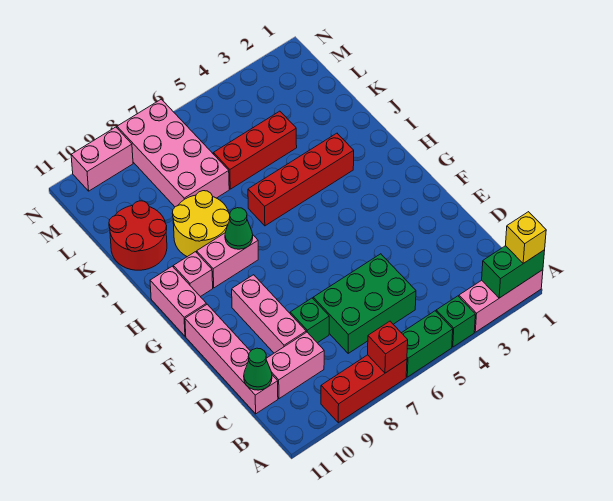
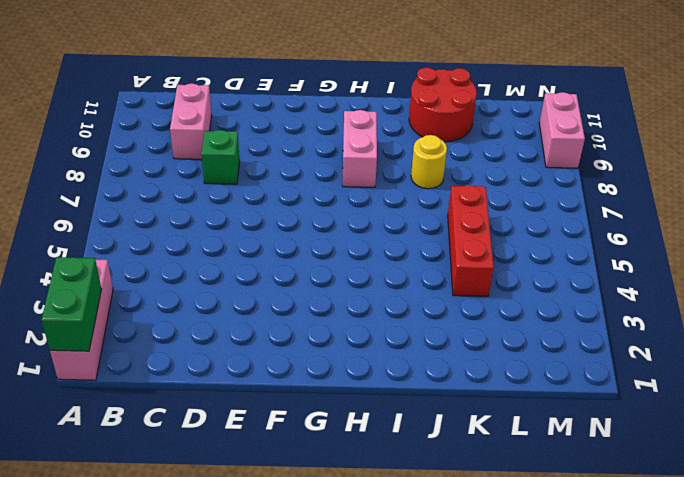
yellow 1x1 round brick [411,135,447,189] -> yellow 2x2 round brick [172,191,230,257]
none -> green 1x1 brick [436,296,475,347]
none -> green 1x2 brick [402,311,453,377]
none -> red 1x3 brick [321,355,407,423]

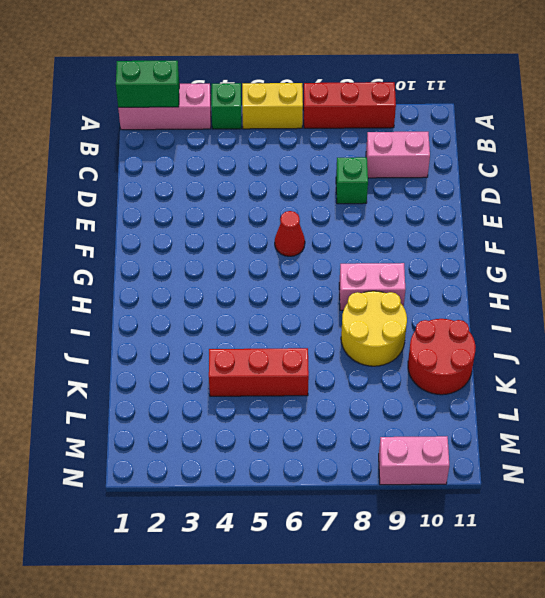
yellow 1x2 brick [242,83,303,129] -> green 1x2 brick [402,311,453,377]
red 1x1 cone [275,211,305,256] -> none
none -> green 2x3 brick [313,254,416,353]
none -> pink 1x4 brick [185,304,278,414]
none -> pink 1x3 brick [232,275,306,353]

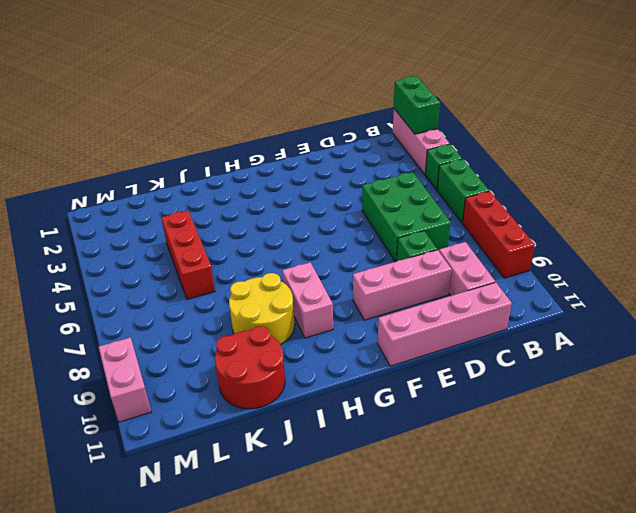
none -> pink 1x2 brick [150,266,206,336]
none -> pink 1x1 brick [173,252,213,297]
none -> red 1x4 brick [248,133,354,226]

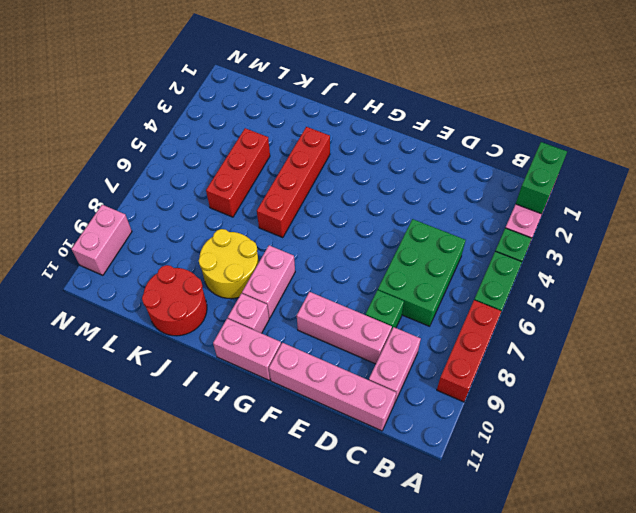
none -> pink 2x4 brick [117,99,229,207]
none -> red 1x1 brick [368,321,408,373]
none -> green 1x1 cone [244,348,272,390]

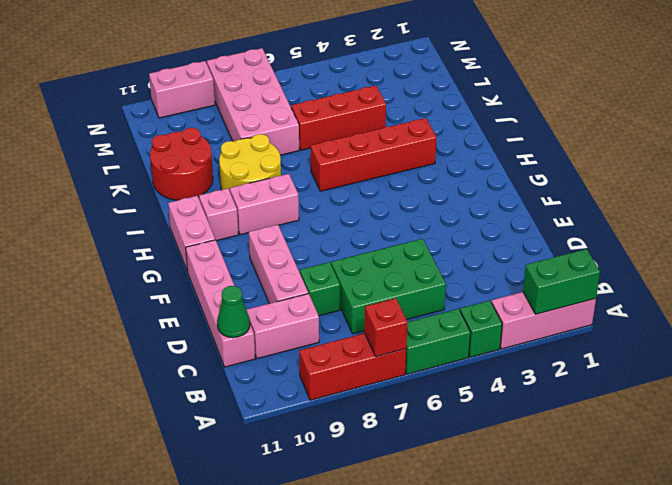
none -> green 1x1 cone [225,208,253,249]
none -> yellow 1x1 brick [505,212,546,263]

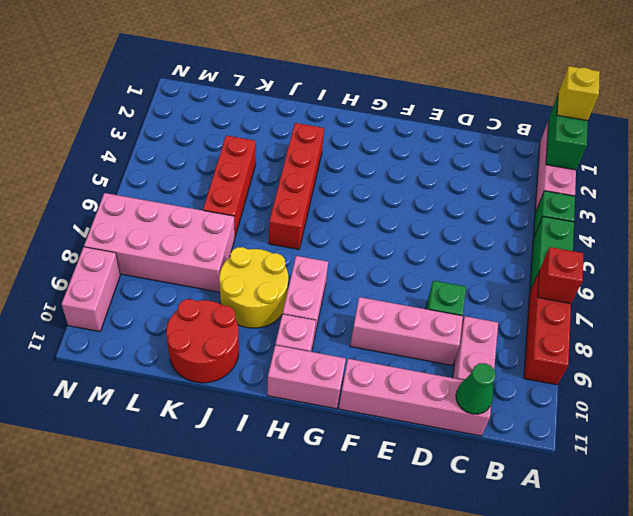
none -> green 2x3 brick [313,254,416,353]
none -> green 1x1 cone [225,208,253,249]

